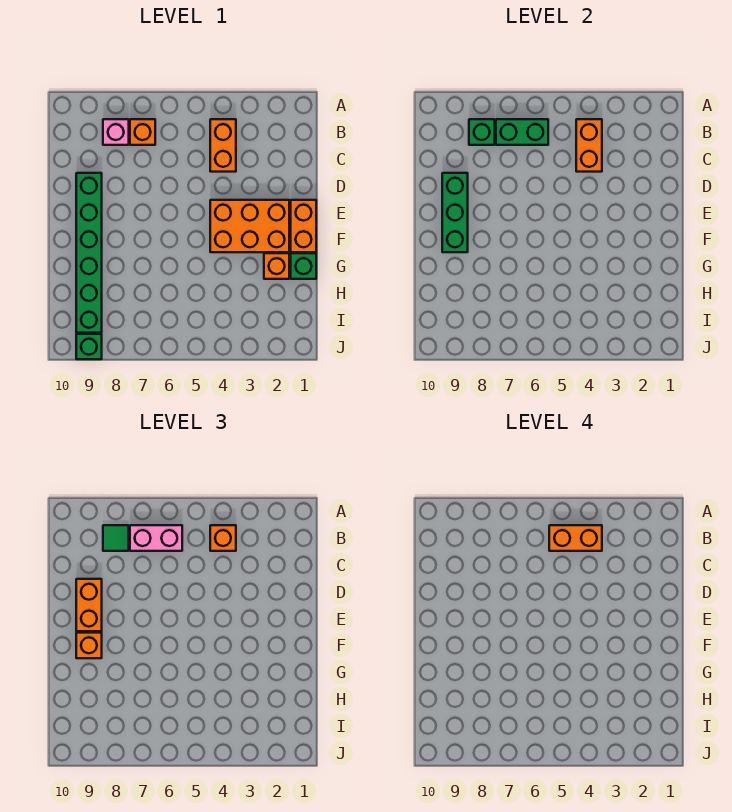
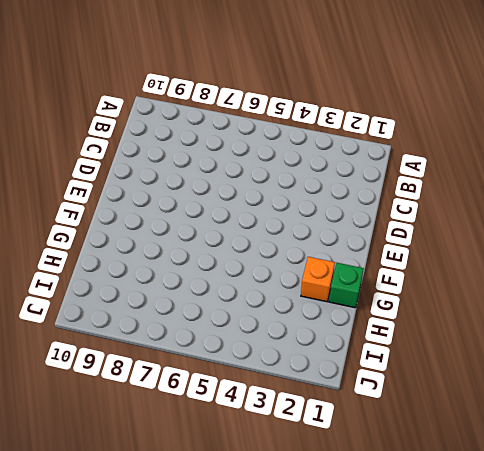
none -> orange 1x2 brick [210,119,236,172]
none -> orange 1x1 brick [130,119,155,145]
none -> pink 1x1 brick [103,119,129,145]

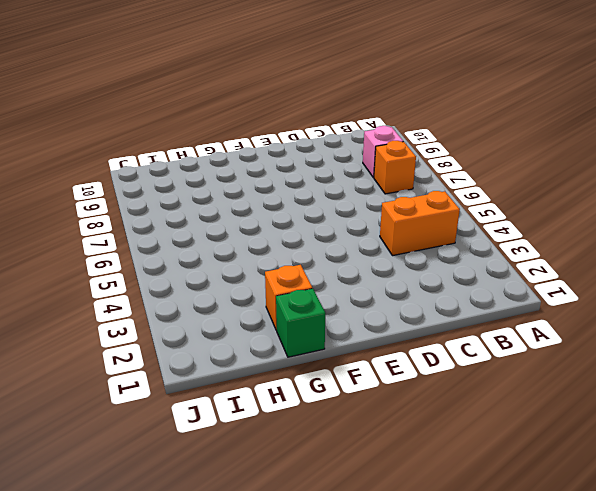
none -> green 1x6 brick [76,173,102,333]
none -> orange 1x2 brick [291,200,316,252]
none -> orange 2x3 brick [210,200,289,252]

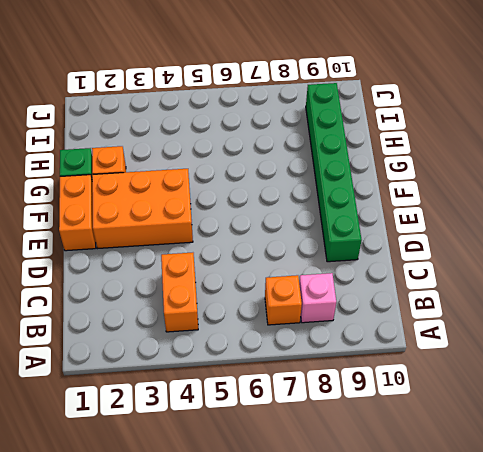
none -> green 1x1 brick [76,334,102,359]
none -> orange 1x2 brick [576,119,602,172]
none -> green 1x2 brick [496,119,548,145]

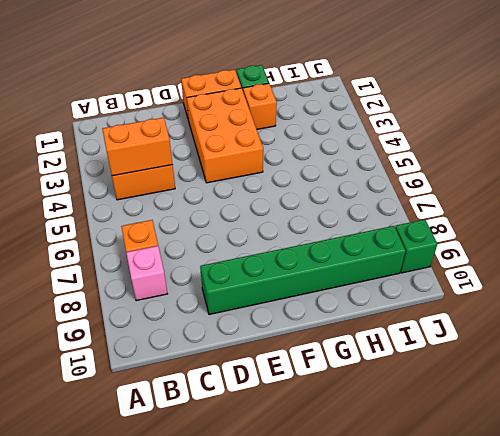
none -> green 1x2 brick [496,119,548,145]
none -> green 1x1 brick [469,119,495,145]
none -> green 1x3 brick [442,173,468,252]

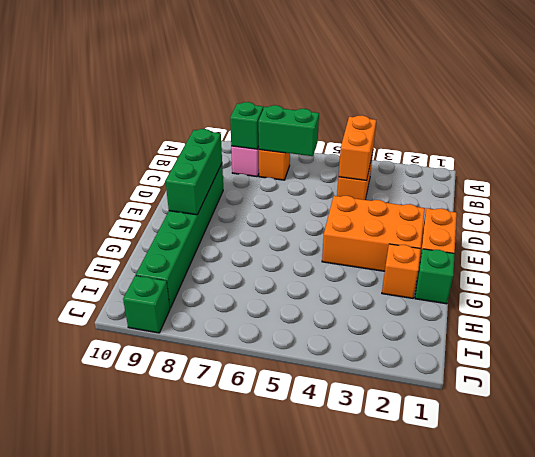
none -> orange 1x1 brick [210,525,236,551]
none -> pink 1x2 brick [130,525,182,551]
none -> green 1x1 tile [103,525,129,551]

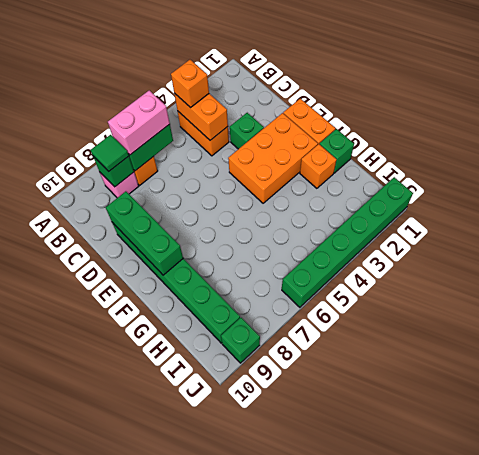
green 1x1 brick [230,113,264,149] -> none
green 1x6 brick [282,177,413,307] -> none
none -> orange 1x2 brick [76,579,102,631]
none -> orange 1x1 brick [76,633,102,658]
none -> orange 1x2 brick [549,525,602,551]

